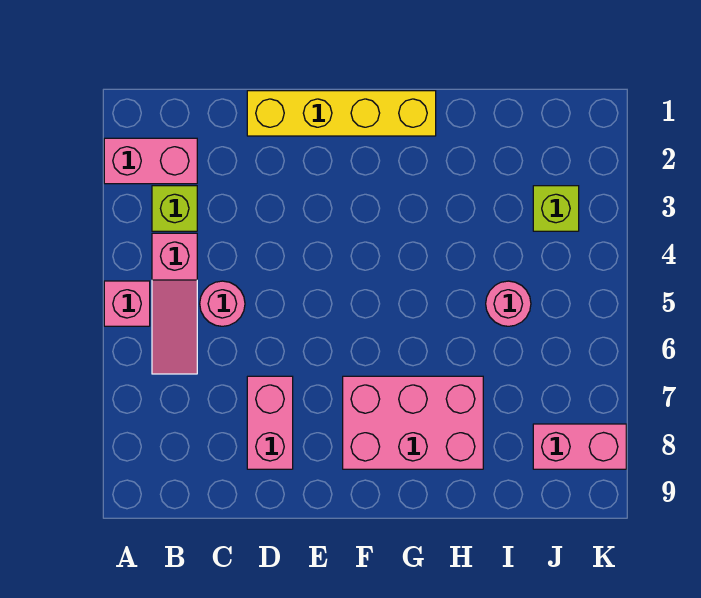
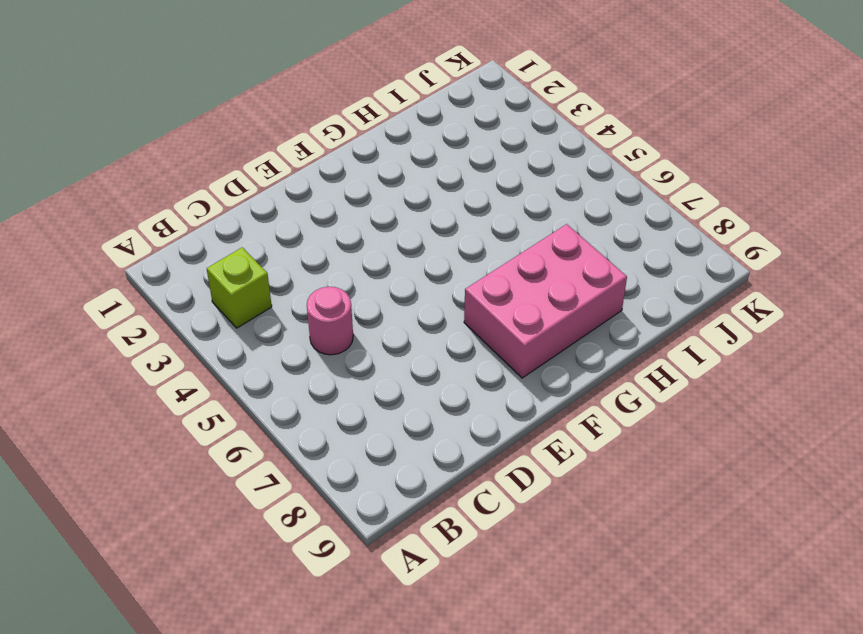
none -> pink 1x2 brick [104,138,197,184]
none -> pink 1x1 brick [104,281,150,326]

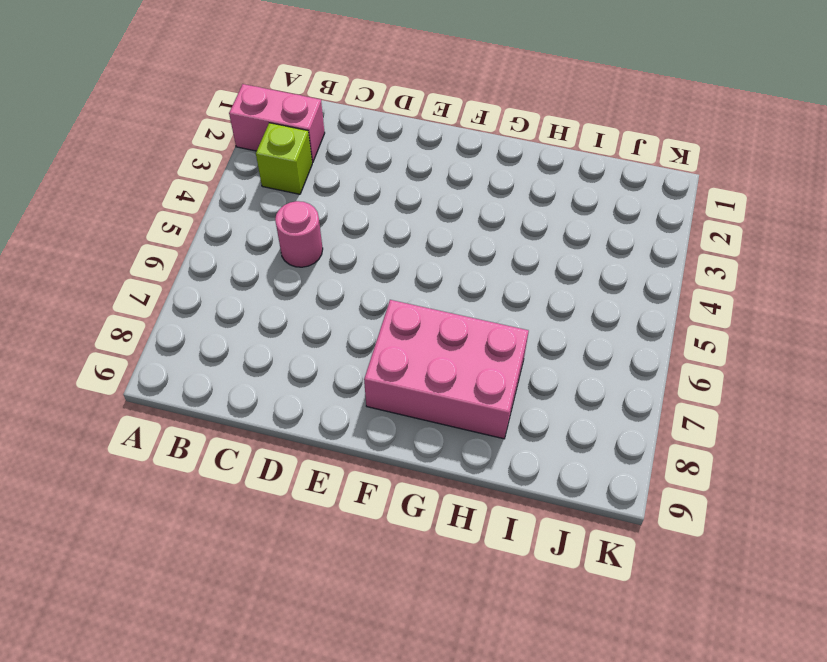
none -> pink 1x1 brick [104,281,150,326]
none -> pink 1x3 slope [152,233,197,374]

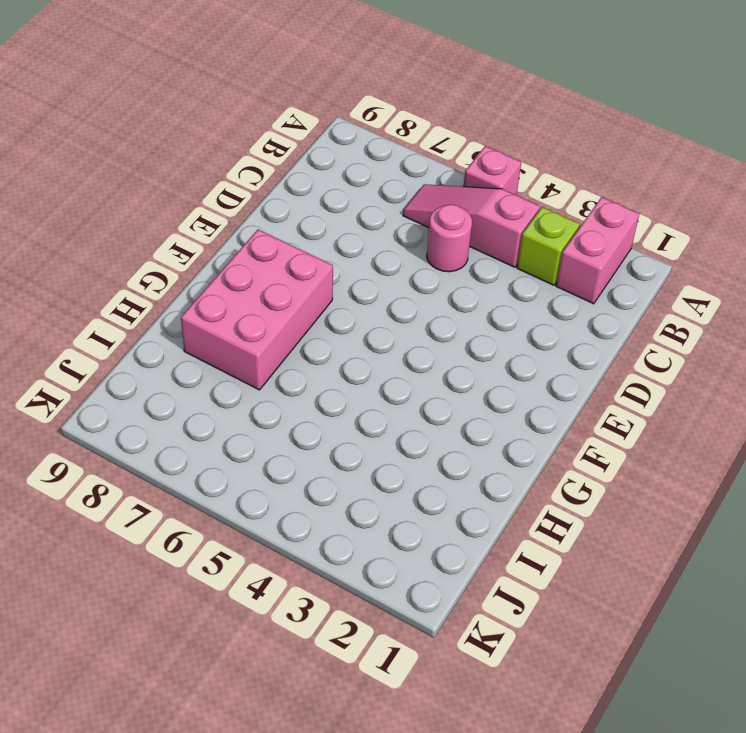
none -> yellow 1x4 brick [247,91,436,136]
none -> pink 1x2 brick [247,376,293,469]

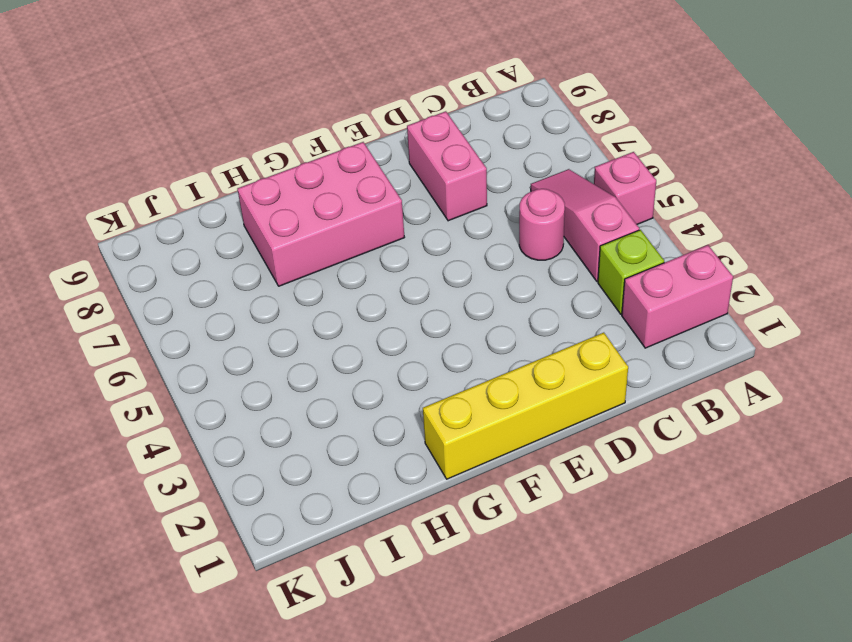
none -> pink 1x1 round brick [486,281,531,326]
none -> lime 1x1 brick [533,186,579,231]

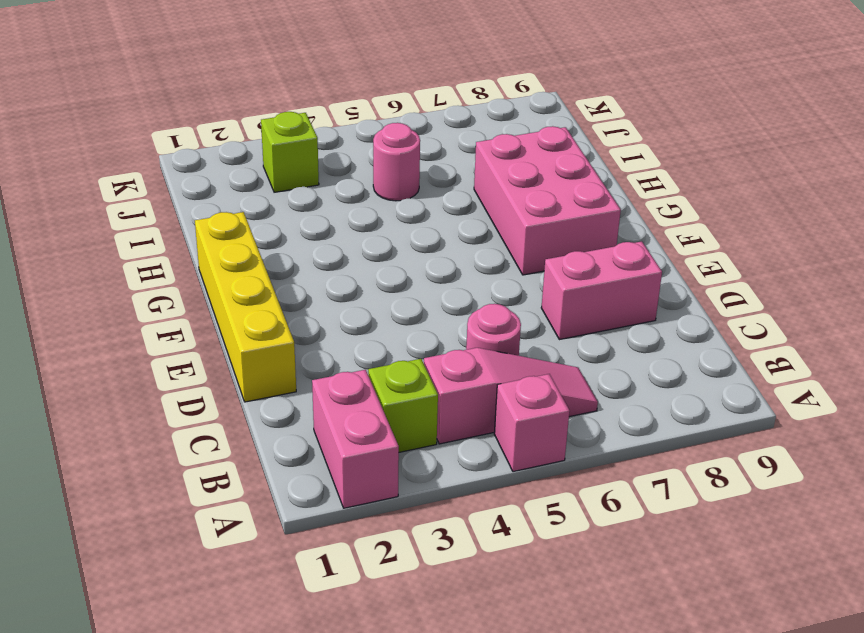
none -> pink 1x2 brick [533,424,626,469]

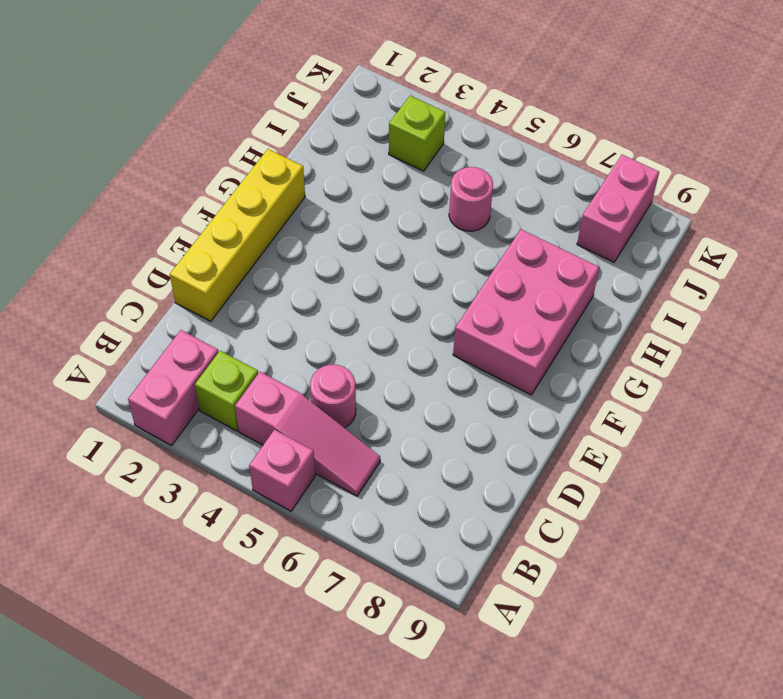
none -> pink 1x2 brick [247,376,293,469]

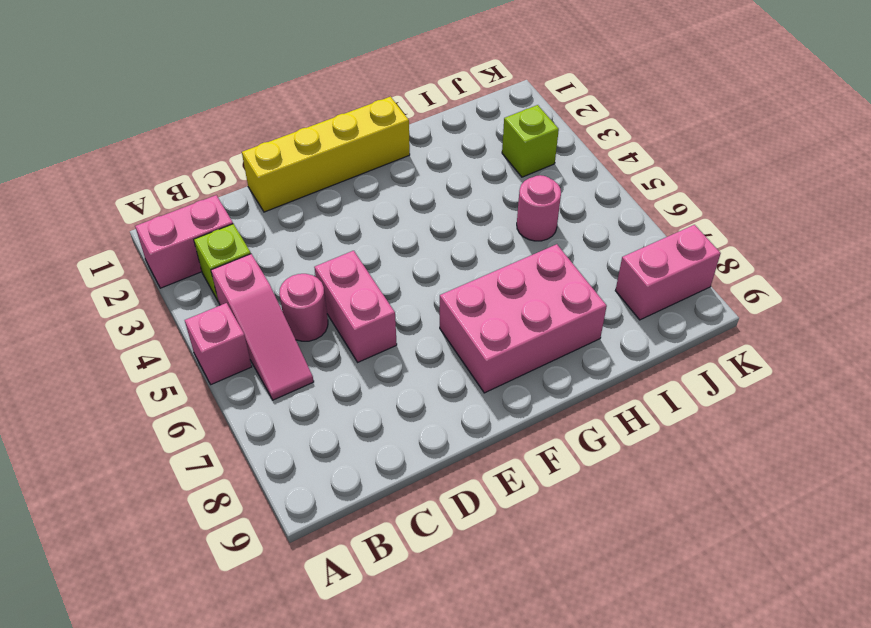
pink 1x2 brick [314,251,397,362] -> pink 1x2 brick moved to [247,376,293,469]

